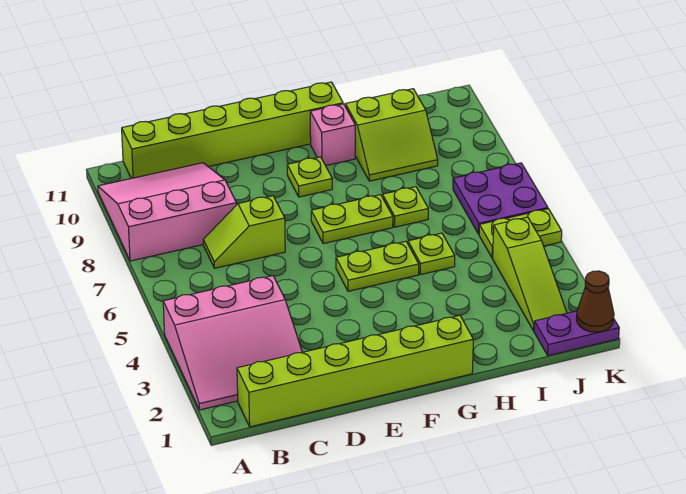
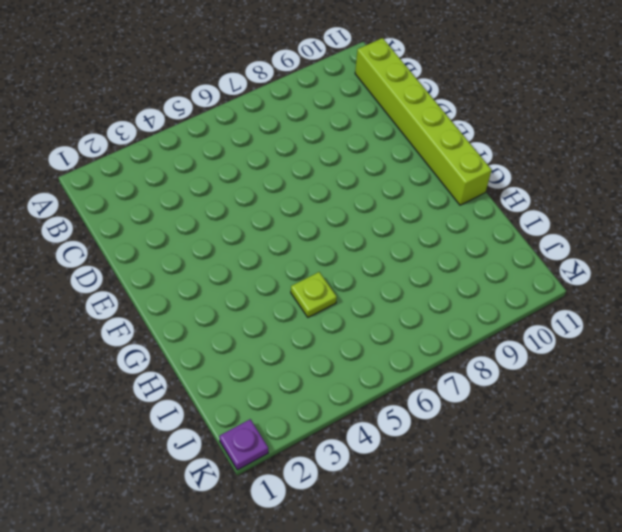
purple 1x1 plate [219,419,268,470] -> purple 1x2 plate [534,311,619,356]
none -> pink 3x3 slope [163,276,302,410]
none -> pink 3x3 slope [98,163,237,261]
none -> lime 1x6 brick [237,316,473,427]

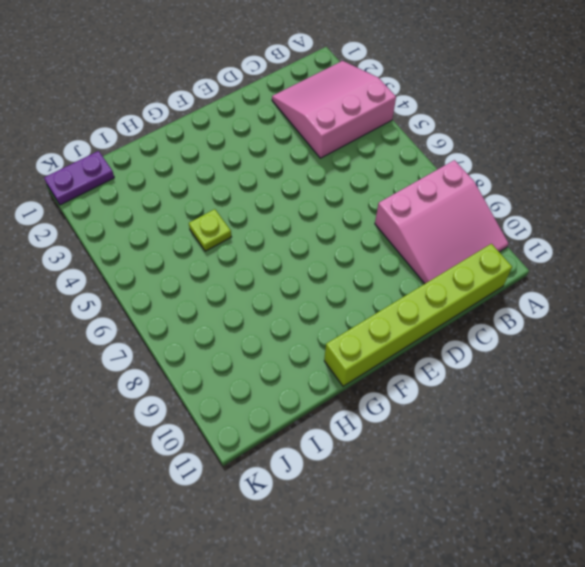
none -> lime 1x6 brick [237,316,473,427]
none -> lime 1x2 slope [203,196,285,268]
none -> lime 1x2 plate [336,241,419,291]

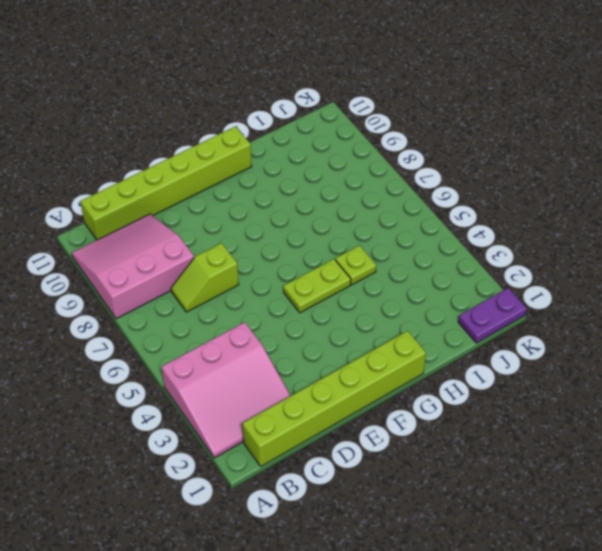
none -> lime 1x2 plate [311,195,393,244]
none -> lime 1x1 plate [287,157,332,197]
none -> pink 1x1 brick [310,104,355,166]

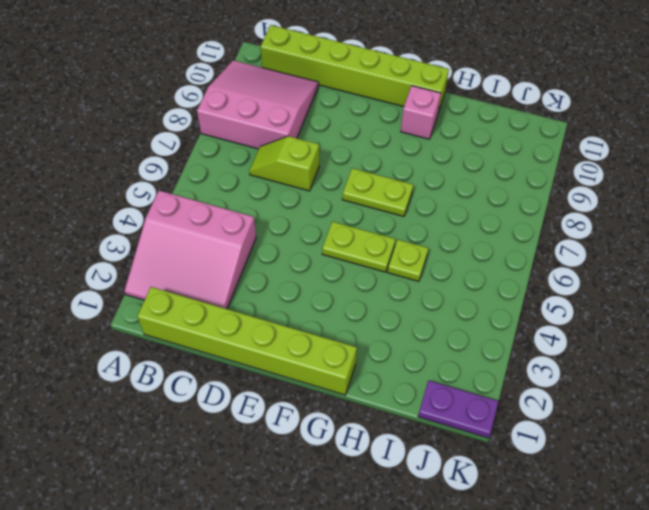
none -> lime 1x1 plate [287,157,332,197]
none -> lime 1x1 plate [382,187,428,227]
none -> lime 2x2 slope [345,89,438,181]

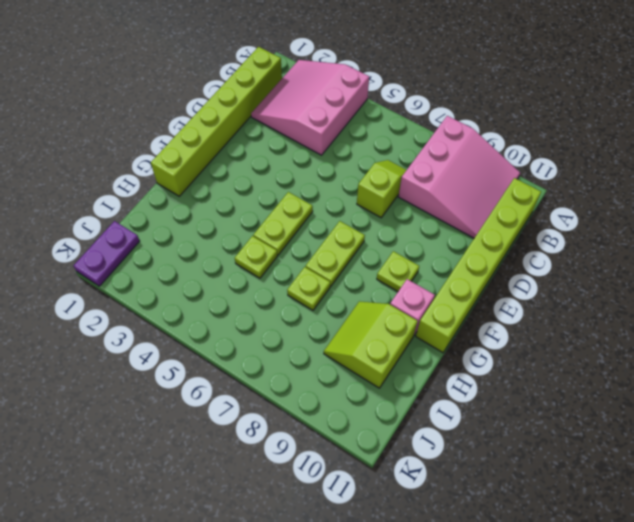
none -> lime 1x3 slope [493,217,567,331]
none -> lime 1x2 plate [479,209,562,258]
none -> purple 2x2 plate [453,163,548,234]

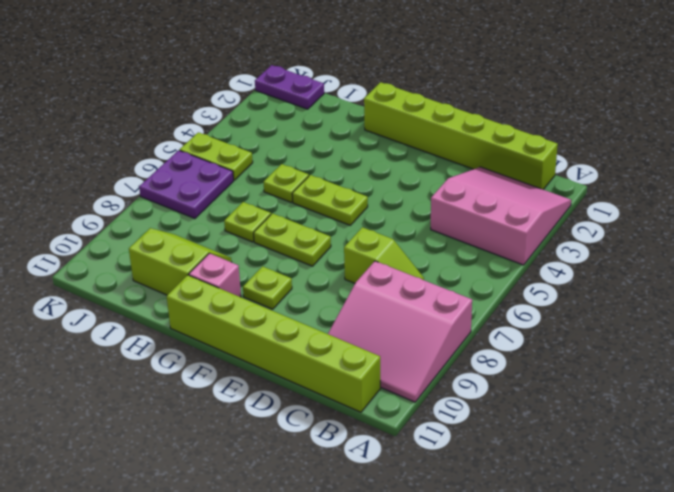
none -> lime 1x3 slope [493,217,567,331]
none -> brown 1x1 cone [577,271,614,332]

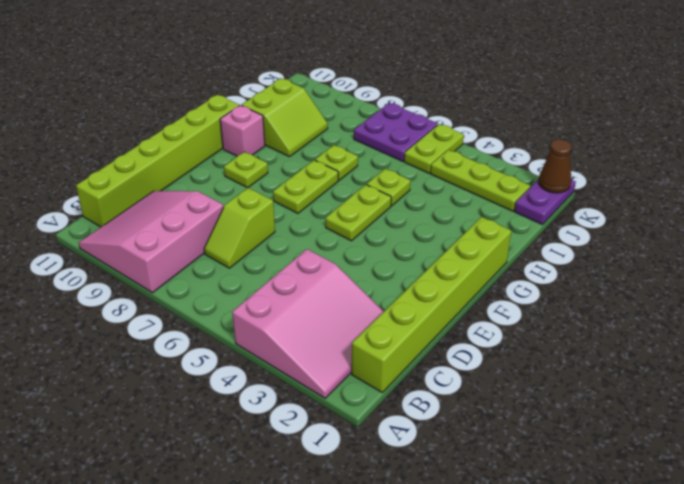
lime 1x3 plate [431,150,530,211] -> lime 1x3 slope [493,217,567,331]

